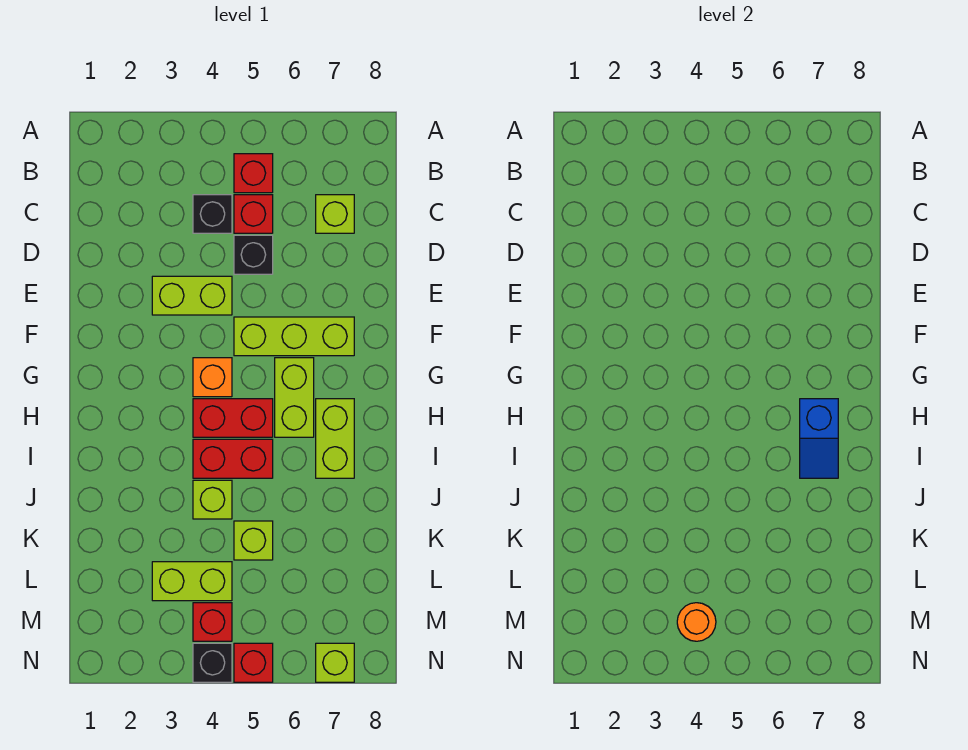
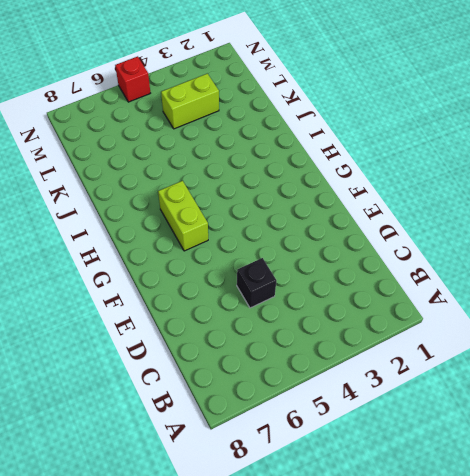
none -> red 1x1 brick [234,154,273,193]
none -> black 1x1 brick [193,195,232,233]
none -> red 1x1 brick [234,195,273,233]

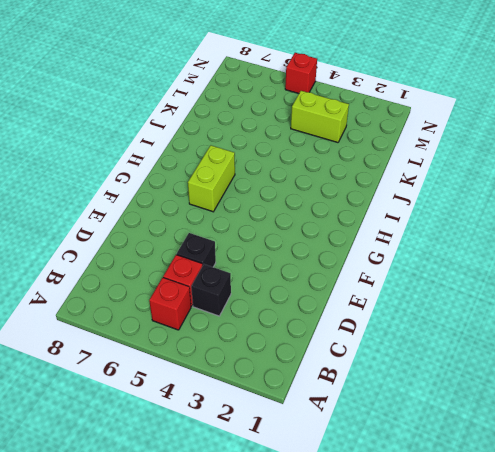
none -> lime 1x1 brick [316,195,354,233]
none -> lime 1x2 brick [152,276,232,315]
none -> lime 1x3 brick [234,317,354,356]

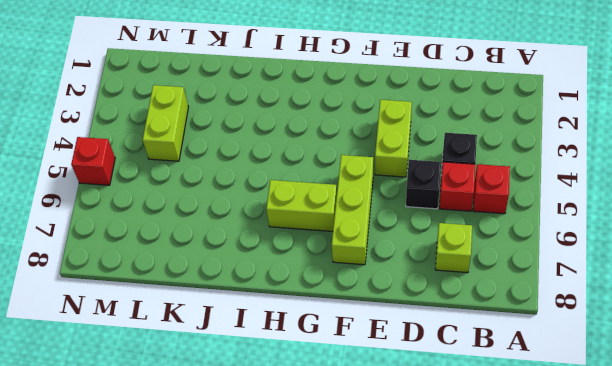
none -> orange 1x1 brick [193,358,232,397]
none -> red 1x2 brick [193,399,273,437]
none -> lime 1x2 brick [316,399,354,478]

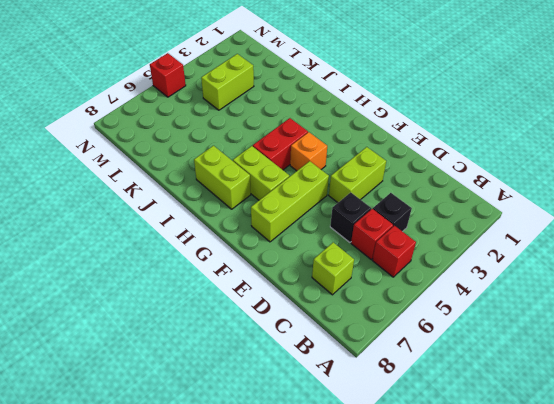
none -> red 1x2 brick [193,439,273,478]
none -> lime 1x1 brick [193,480,232,519]
none -> lime 1x1 brick [234,521,273,560]

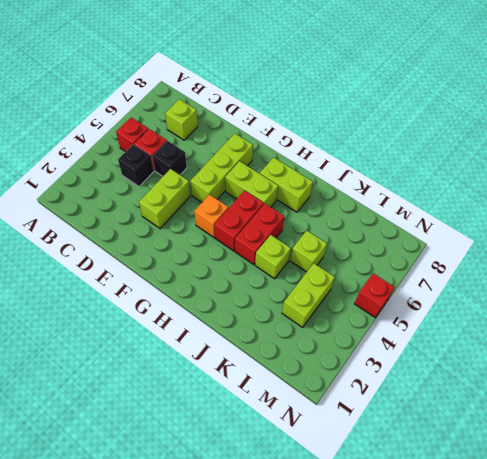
none -> red 1x1 brick [193,603,232,641]
none -> black 1x1 brick [193,643,232,682]
none -> lime 1x1 brick [316,643,354,682]

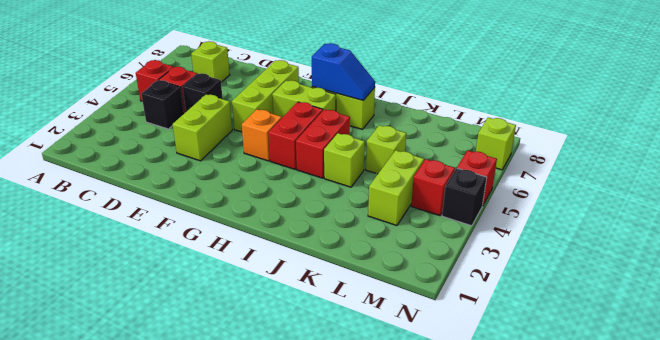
none -> orange 1x1 round brick [677,603,716,641]

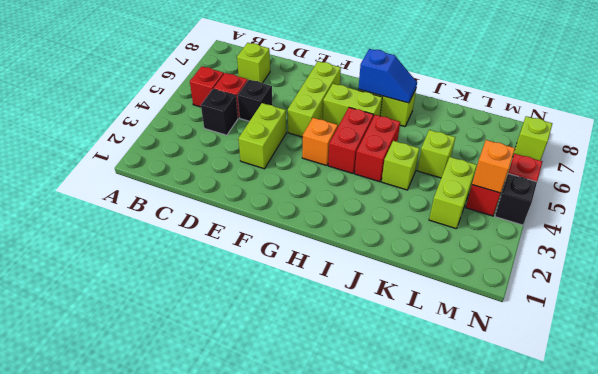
orange 1x1 brick [472,140,515,193] -> orange 1x1 round brick [677,603,716,641]

